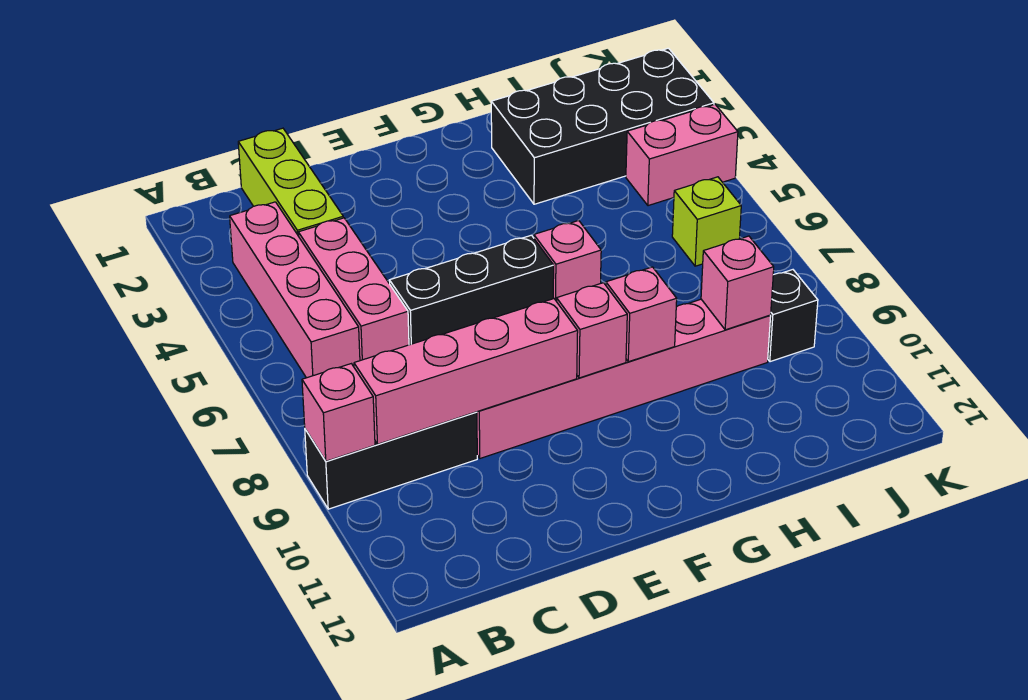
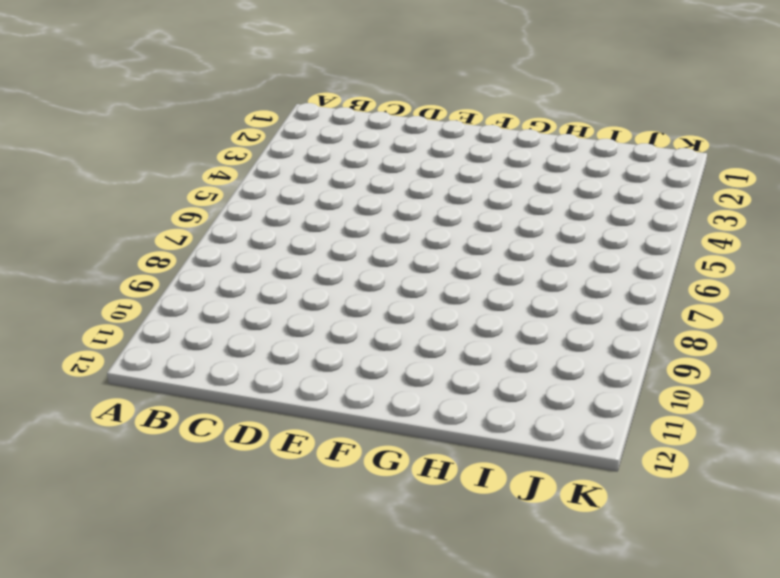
none -> black 1x3 brick [305,412,477,509]
none -> pink 1x4 brick [230,202,360,378]
none -> lime 1x3 brick [238,128,343,236]

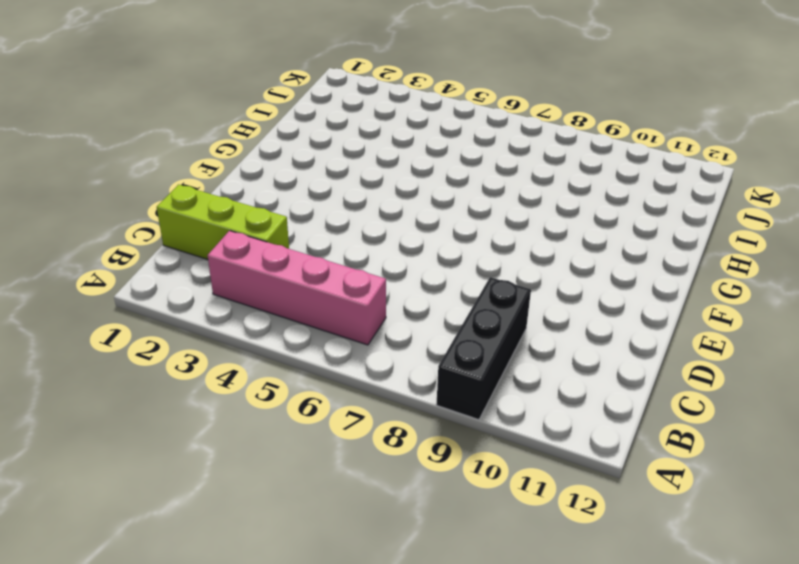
none -> pink 1x3 brick [298,218,409,361]
none -> black 1x3 brick [389,235,554,345]
none -> pink 1x6 brick [477,299,771,458]

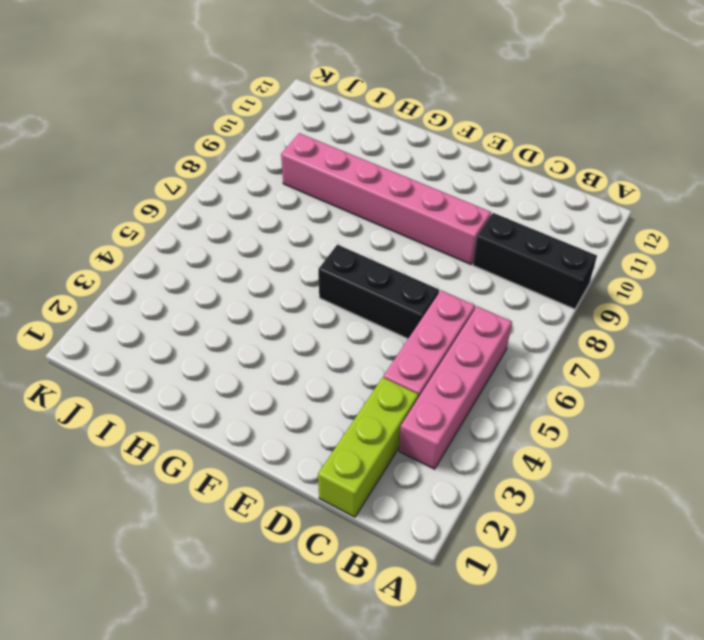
none -> pink 1x1 brick [534,221,601,301]
none -> black 2x4 brick [491,48,714,204]
none -> pink 1x2 brick [626,104,738,206]

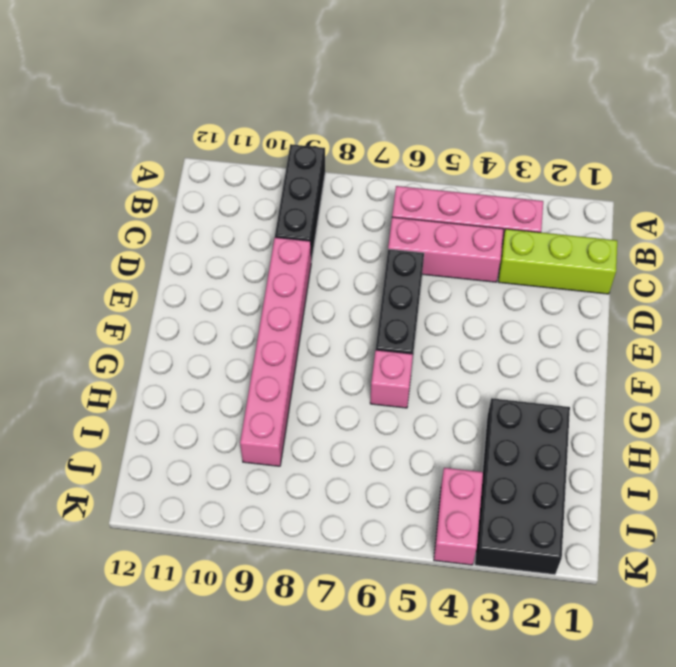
none -> lime 1x1 brick [672,177,741,266]
none -> black 1x1 brick [768,270,818,362]
none -> pink 1x1 brick [302,364,375,461]

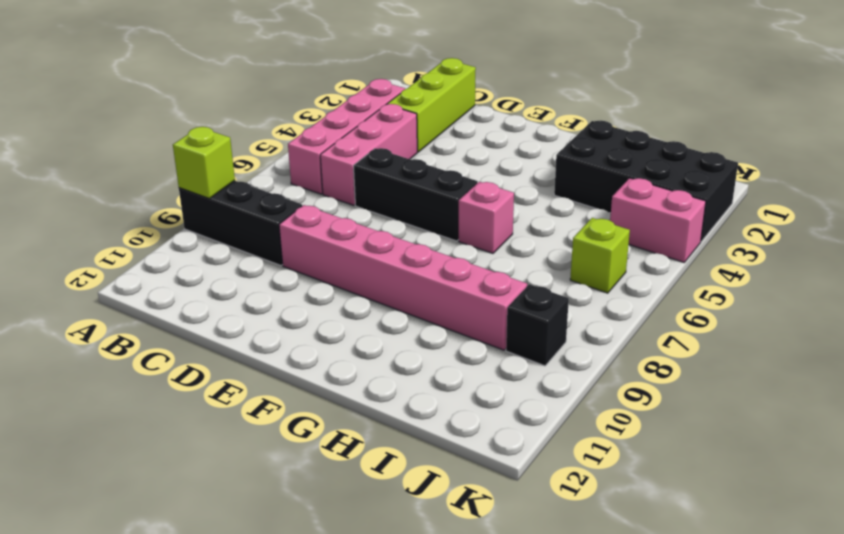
lime 1x1 brick [173,127,235,199] -> pink 1x1 brick [302,364,375,461]
none -> pink 1x4 brick [354,299,578,444]
none -> pink 1x1 brick [557,283,627,378]
none -> pink 1x1 brick [606,267,677,362]

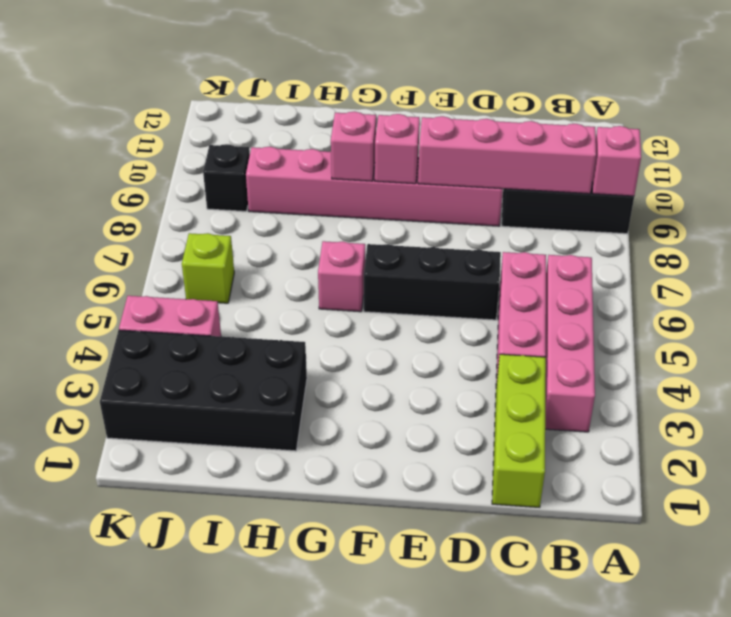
none -> pink 1x1 brick [701,236,774,330]

